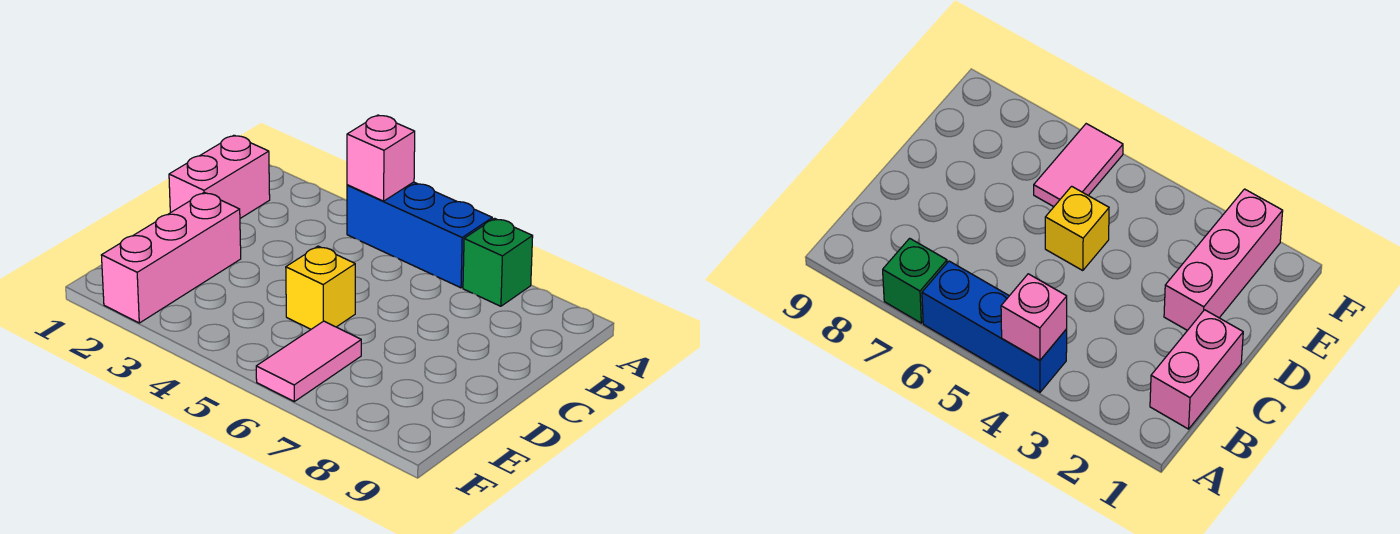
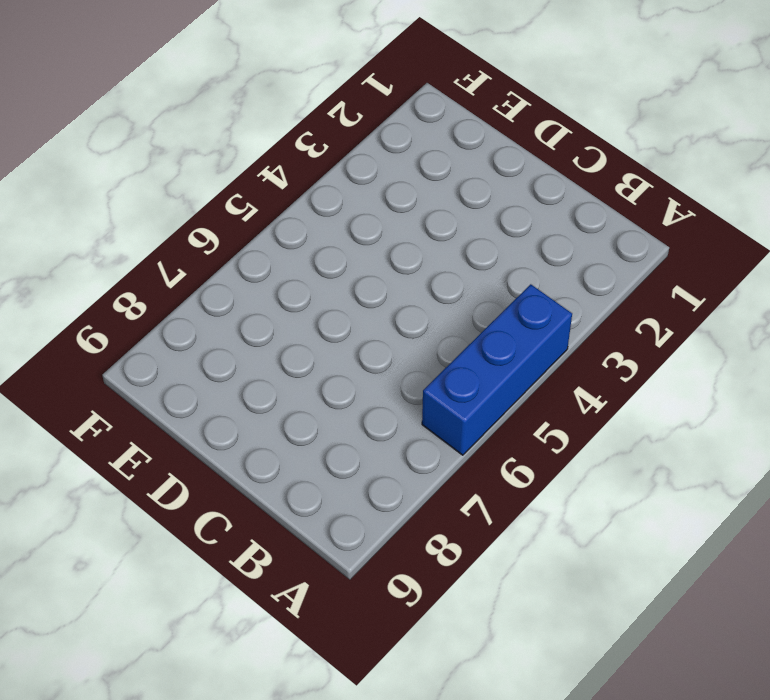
none -> green 1x1 brick [463,218,533,306]
none -> pink 1x2 brick [169,135,270,218]

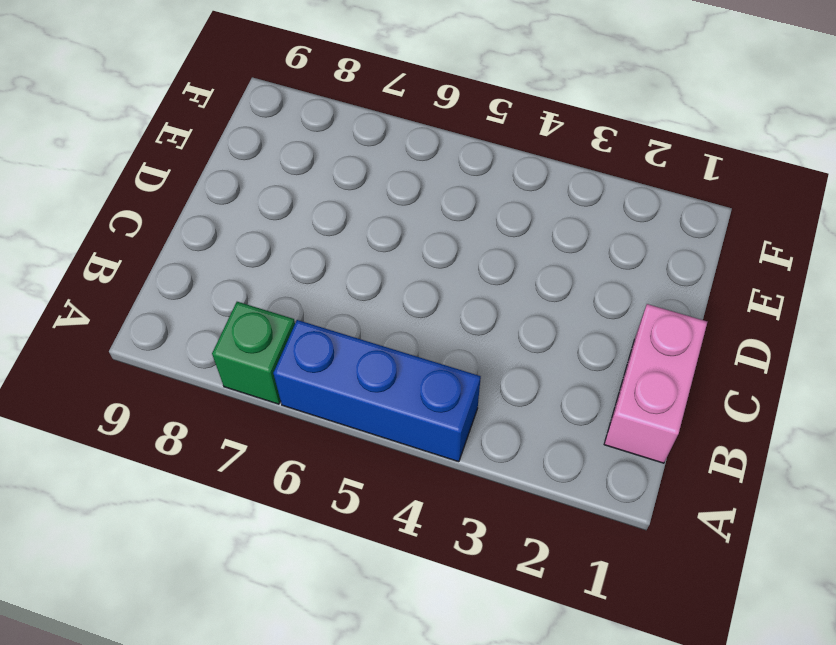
none -> pink 1x3 brick [101,192,241,323]
none -> yellow 1x1 brick [286,246,355,329]

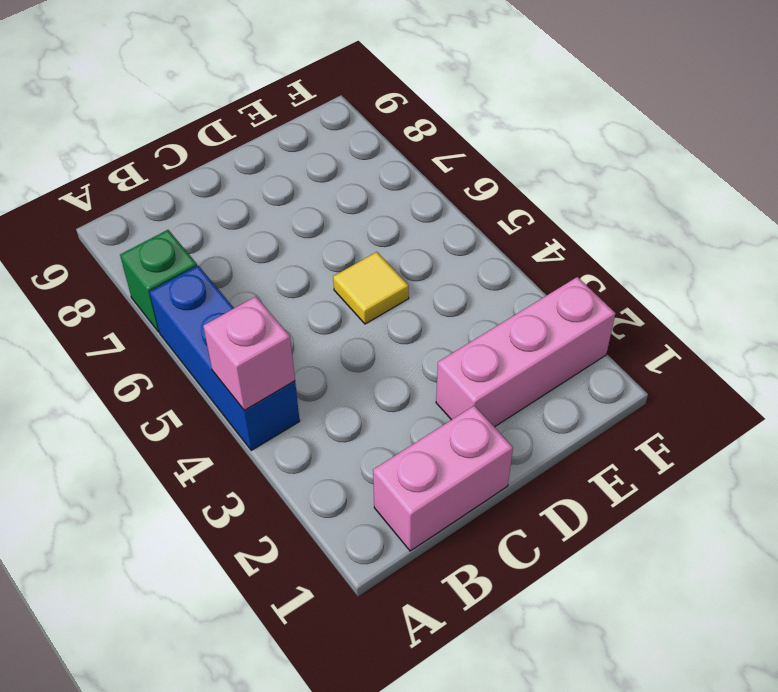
yellow 1x1 tile [333,252,409,324] -> yellow 1x1 brick [286,246,355,329]
none -> pink 1x2 tile [256,321,361,401]

